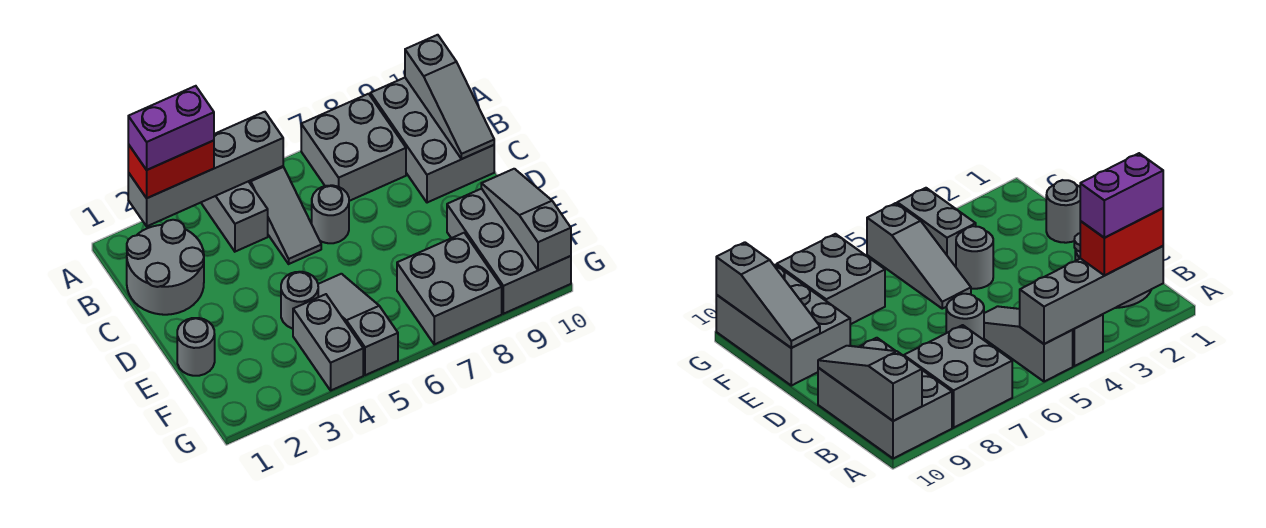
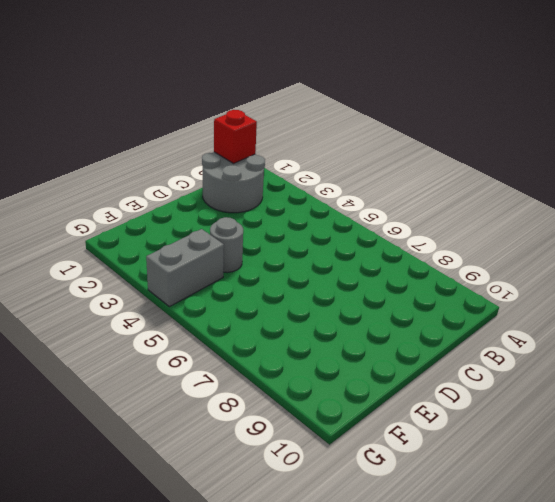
red 1x1 brick [214,110,257,163] -> none
none -> grey 1x2 brick [201,181,268,252]
none -> grey 1x3 slope [249,166,321,264]
none -> grey 2x2 brick [301,94,406,201]

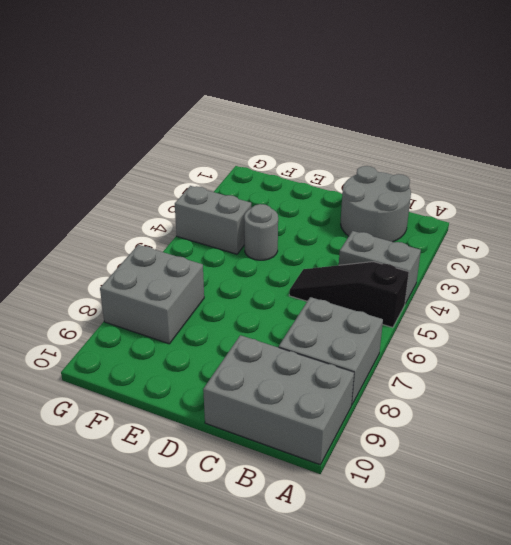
black 1x3 slope [289,262,409,328] -> grey 1x3 slope [249,166,321,264]
none -> grey 1x1 round brick [312,185,349,243]
none -> grey 1x1 round brick [177,318,215,376]
none -> grey 1x3 slope [318,274,398,375]

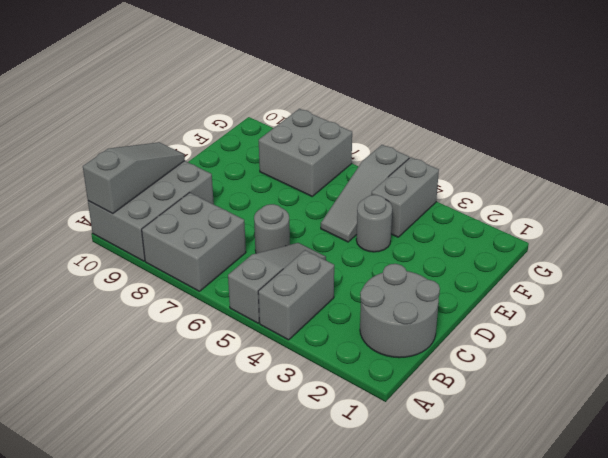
none -> grey 1x1 round brick [177,318,215,376]
none -> grey 2x3 brick [447,189,571,314]
none -> grey 1x4 brick [128,112,283,226]

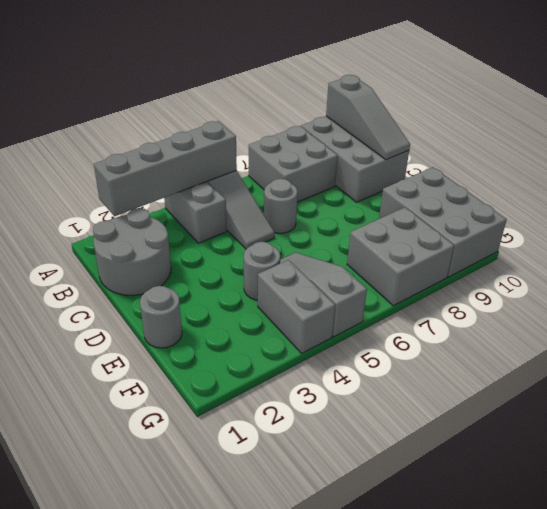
none -> grey 1x3 slope [481,169,571,270]
none -> red 1x2 brick [128,141,214,198]
none -> purple 1x2 brick [128,86,214,170]

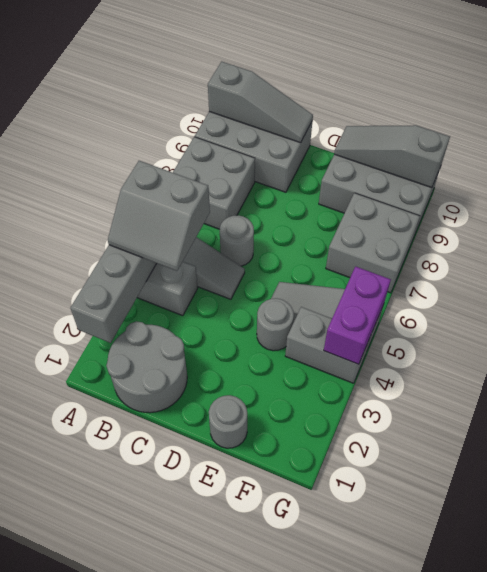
grey 2x2 slope [108,161,210,271] -> none
purple 1x2 brick [324,267,391,364] -> purple 1x2 brick moved to [128,86,214,170]
none -> red 1x2 brick [128,141,214,198]

